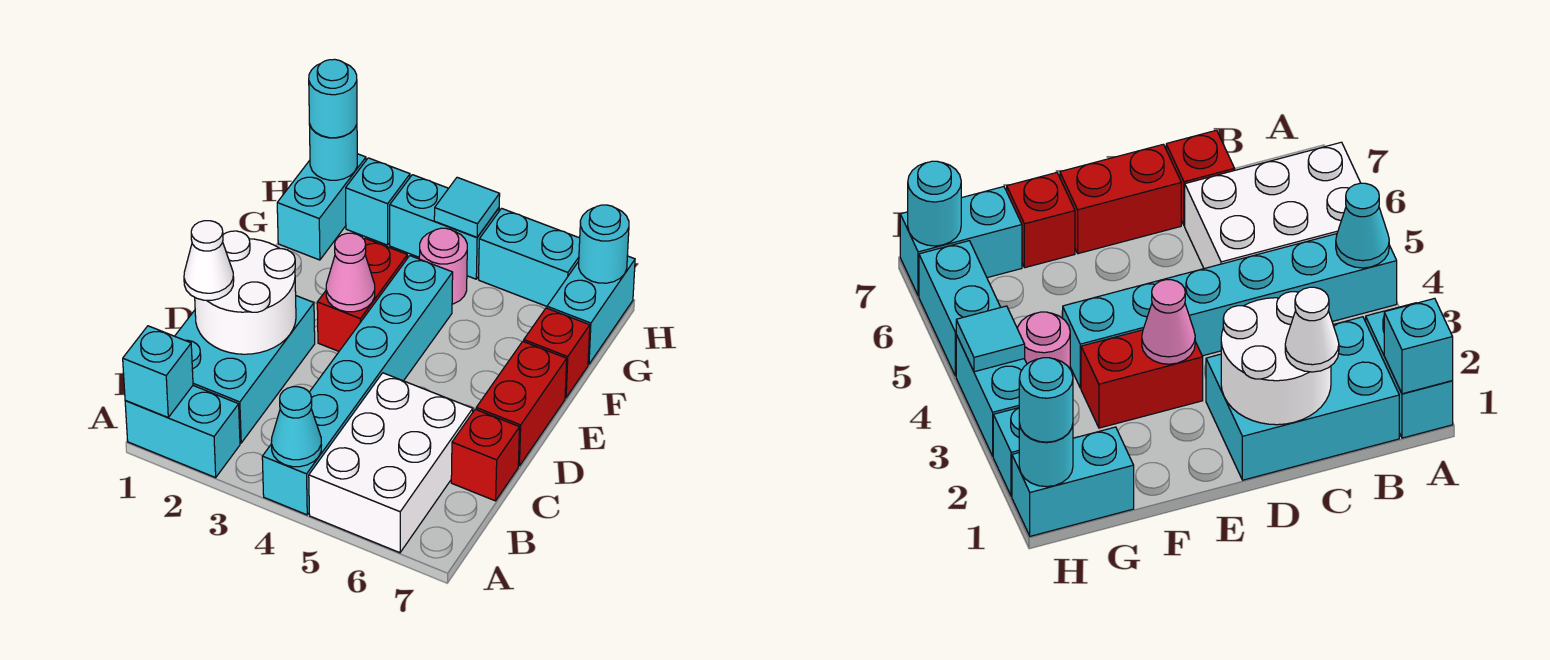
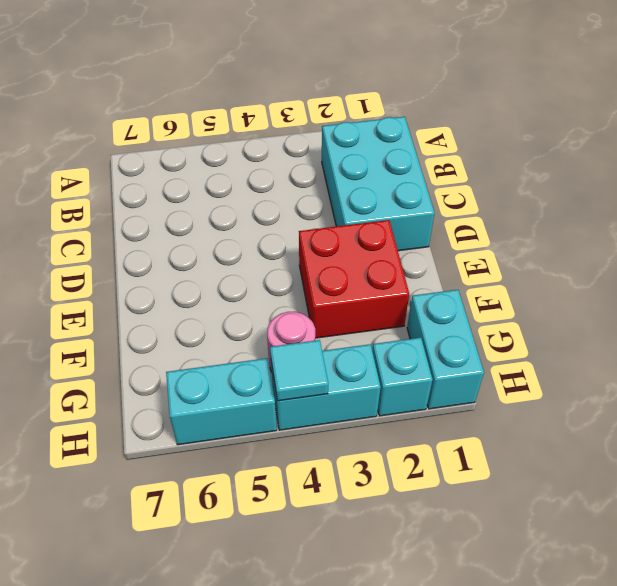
red 2x2 brick [299,220,409,338] -> red 1x2 brick [317,238,407,351]
none -> cyan 1x2 brick [125,386,240,478]
none -> cyan 1x6 brick [262,256,453,515]
none -> white 2x3 brick [309,373,473,553]

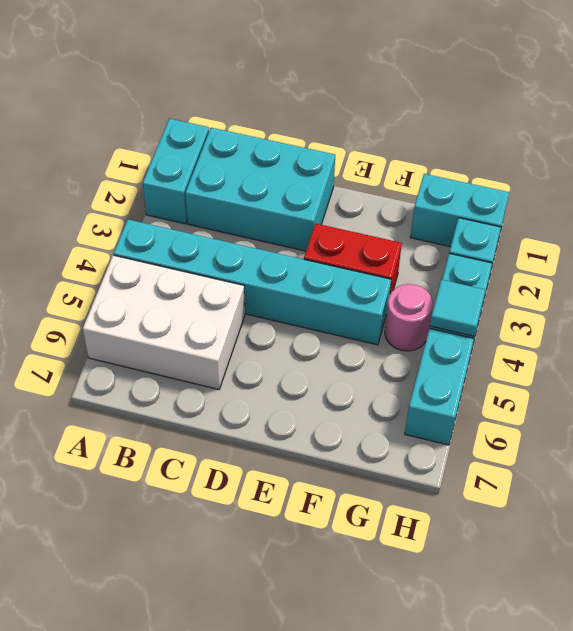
none -> red 1x1 brick [451,409,520,501]
none -> red 1x2 brick [476,341,567,466]
none -> red 1x1 brick [524,308,590,398]

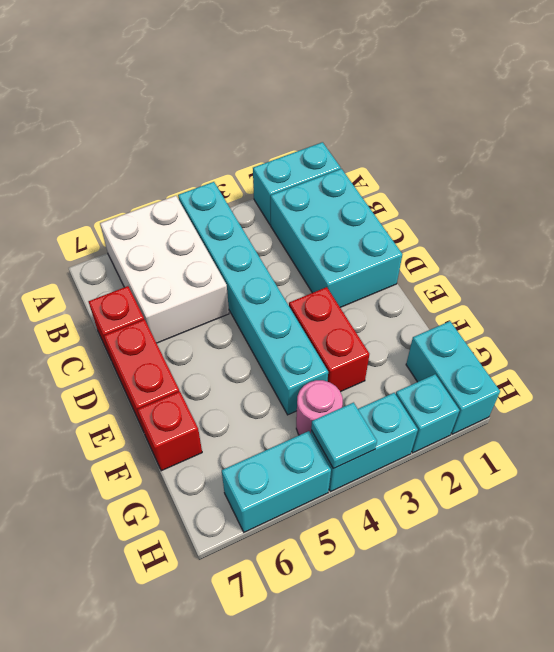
none -> cyan 1x2 brick [547,256,635,364]
none -> cyan 1x1 brick [123,326,193,417]
none -> cyan 1x1 cone [271,387,322,467]

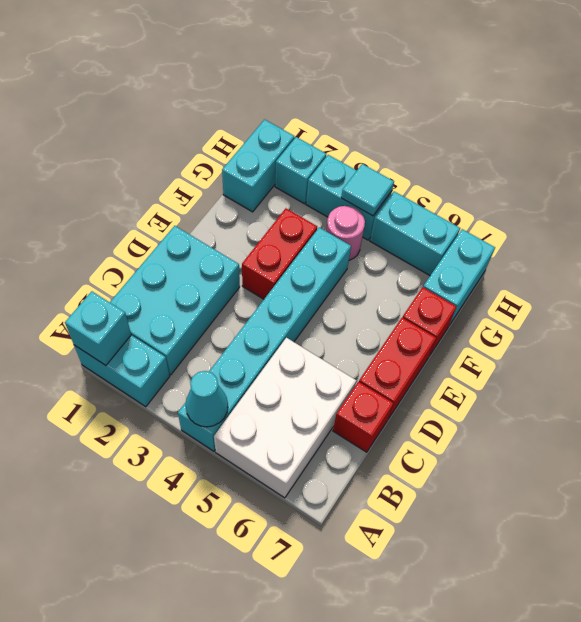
none -> white 2x2 round brick [195,231,296,354]
none -> pink 1x1 cone [326,233,375,312]
none -> cyan 1x1 round brick [309,124,357,180]

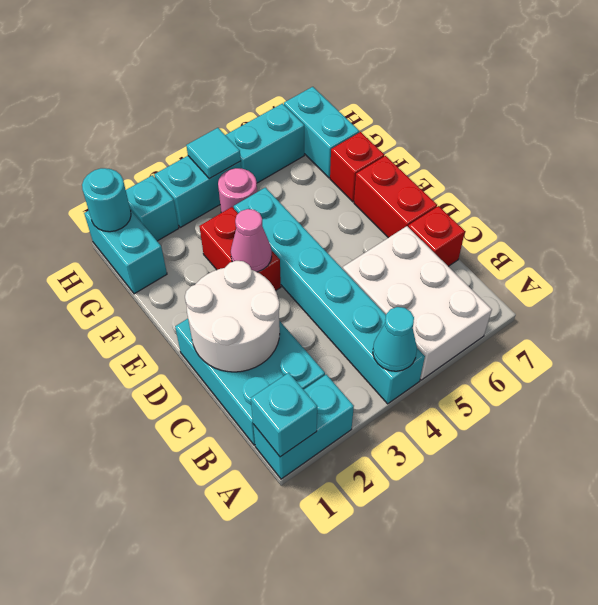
none -> cyan 1x1 round brick [579,205,629,283]
none -> white 1x1 cone [184,221,234,300]
none -> cyan 1x1 round brick [309,59,357,138]

